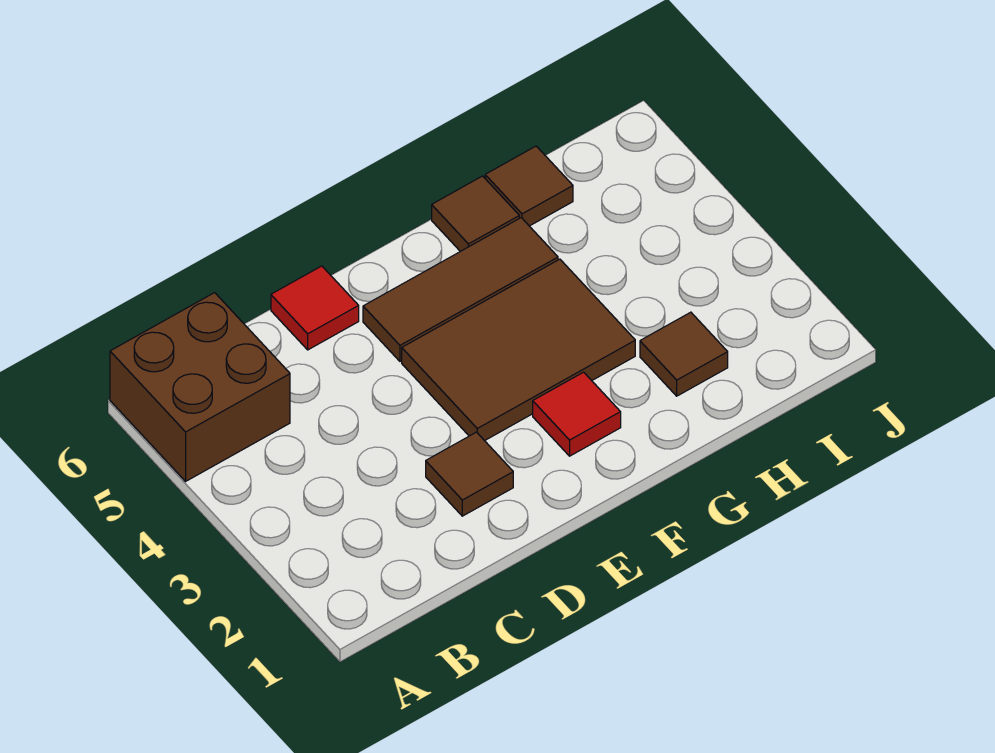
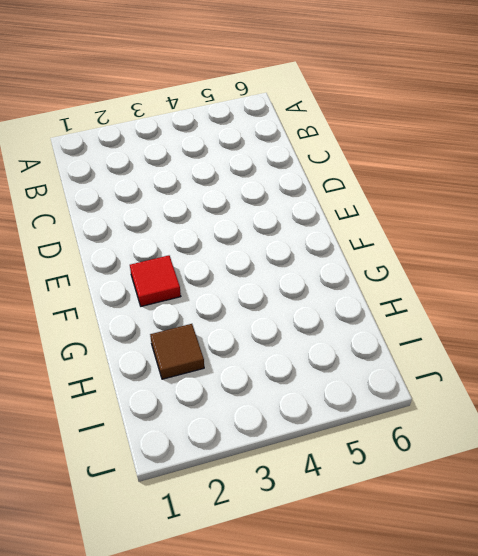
none -> brown 2x2 brick [110,293,290,481]
none -> brown 1x1 tile [426,432,513,516]

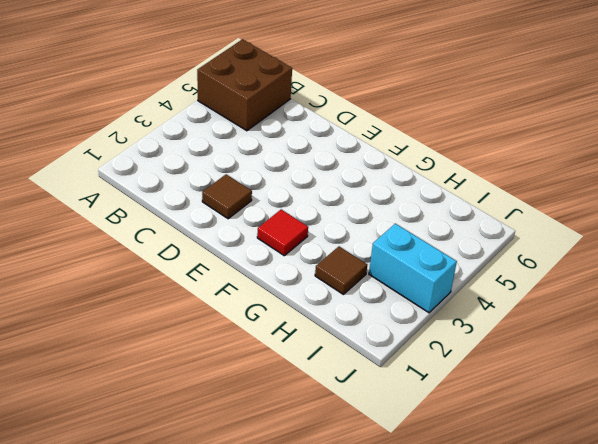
cyan 1x2 brick [369,224,457,313] -> none
none -> red 1x1 tile [271,266,359,350]
none -> brown 2x3 tile [402,259,635,441]

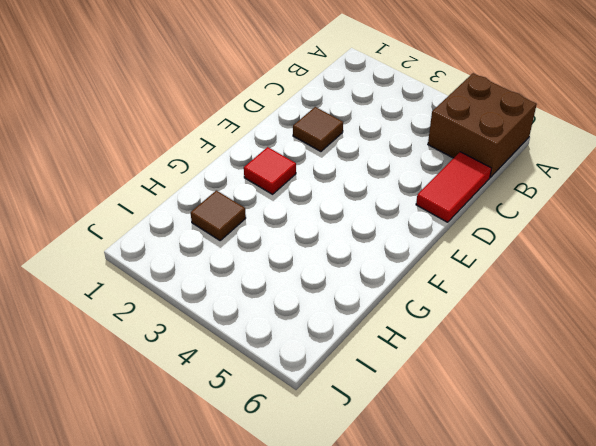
red 1x2 tile [416,152,491,222] -> red 1x1 tile [271,266,359,350]
none -> brown 2x3 tile [402,259,635,441]
none -> brown 1x3 tile [363,218,558,361]

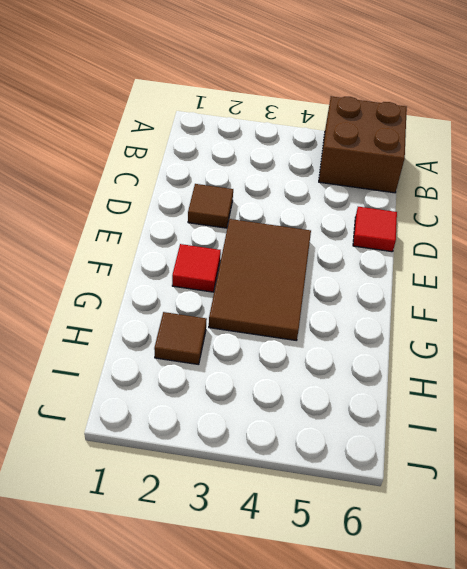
none -> brown 1x3 tile [363,218,558,361]
none -> brown 1x1 tile [432,176,519,251]

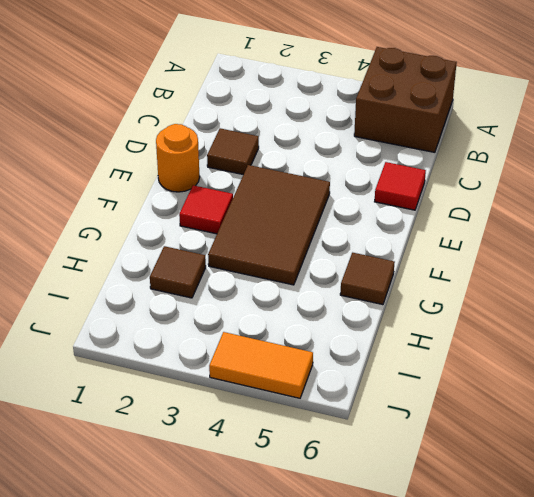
orange 1x1 round brick [156,124,200,192] -> none
orange 1x2 tile [209,332,313,398] -> none
none -> brown 1x3 tile [363,218,558,361]
none -> brown 1x1 tile [485,146,573,226]

